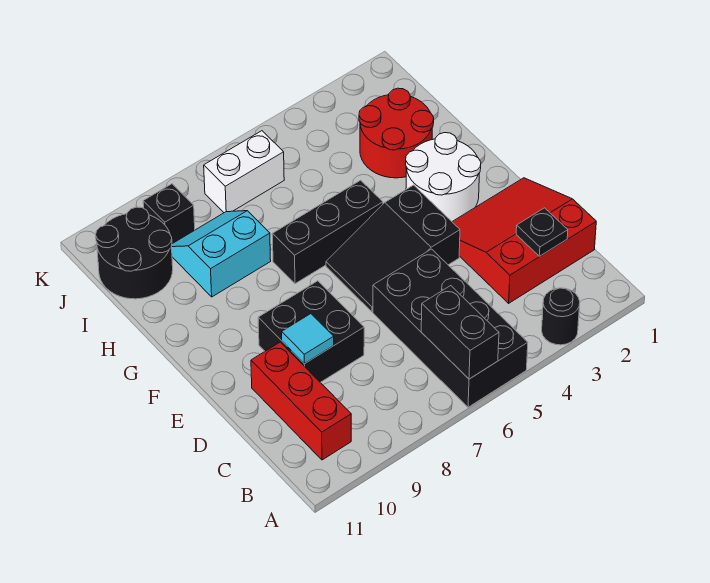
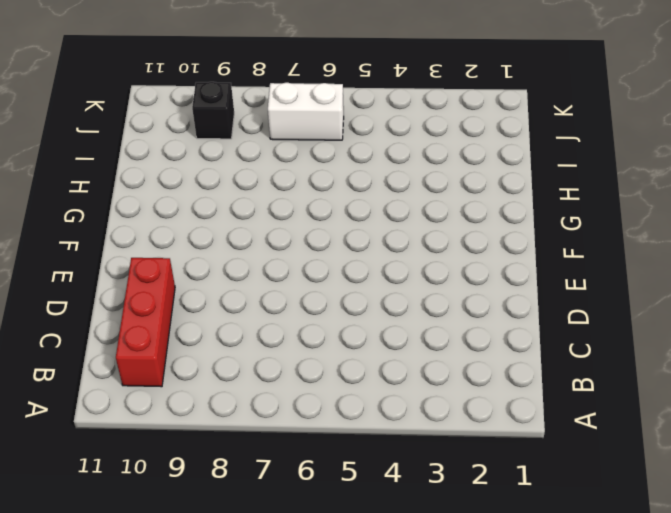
none -> black 1x1 round brick [542,288,580,345]
none -> black 2x4 brick [373,249,528,407]
none -> red 3x3 slope [452,178,596,303]

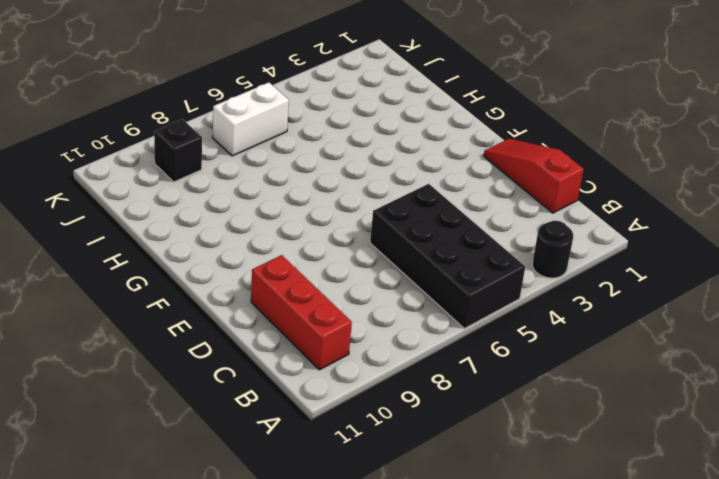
red 1x3 slope [484,139,584,213] -> red 3x3 slope [452,178,596,303]
none -> black 2x2 brick [258,281,364,382]
none -> black 2x3 slope [326,185,460,312]
none -> white 2x2 round brick [406,133,481,221]

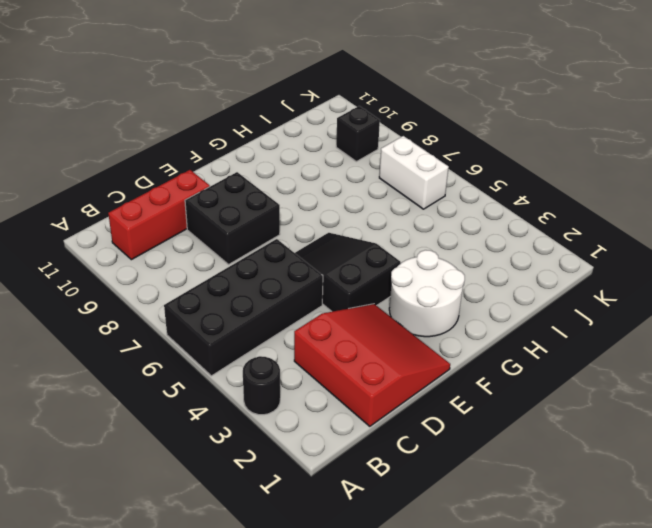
none -> black 1x3 brick [272,180,383,284]
none -> red 2x2 round brick [359,88,434,178]
none -> cyan 2x2 slope [171,211,271,297]

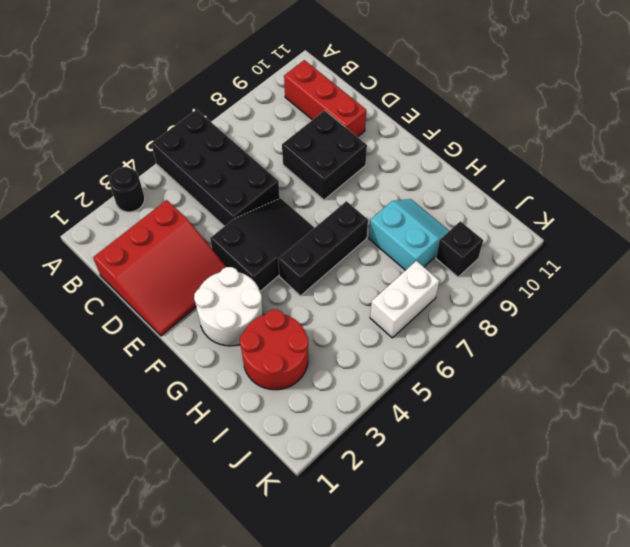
cyan 2x2 slope [369,199,449,270] -> cyan 2x2 slope turned to [171,211,271,297]
none -> black 2x2 round brick [96,207,173,299]
none -> black 1x2 brick [421,286,499,379]
none -> black 1x1 plate [516,208,568,256]

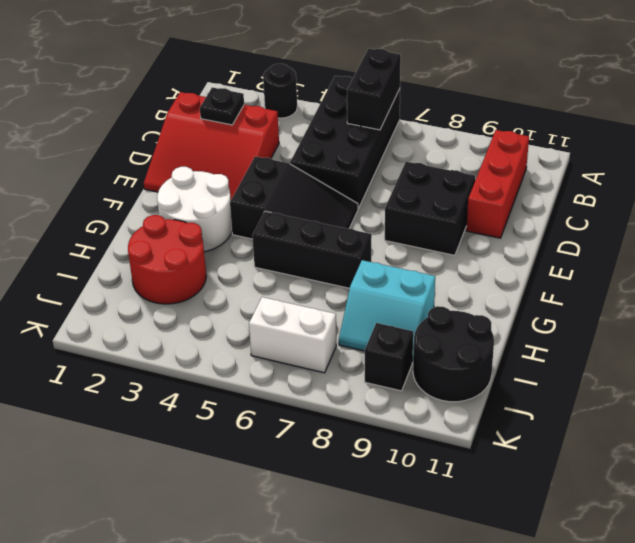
none -> cyan 1x1 tile [282,314,334,364]

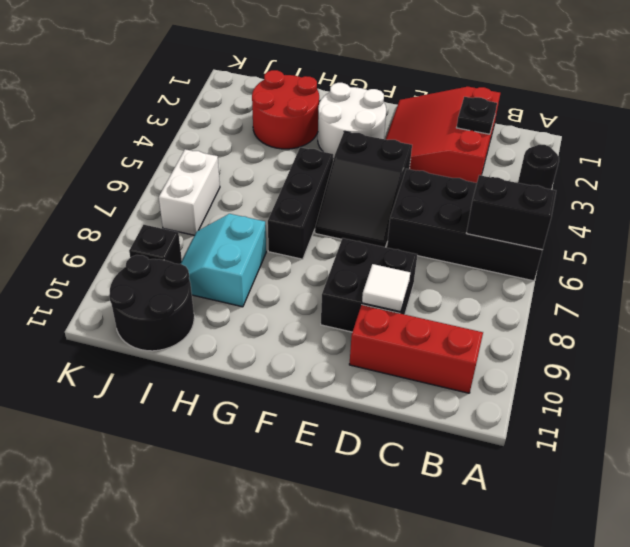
white 1x1 tile [362,264,410,312] -> cyan 1x1 tile [282,314,334,364]

